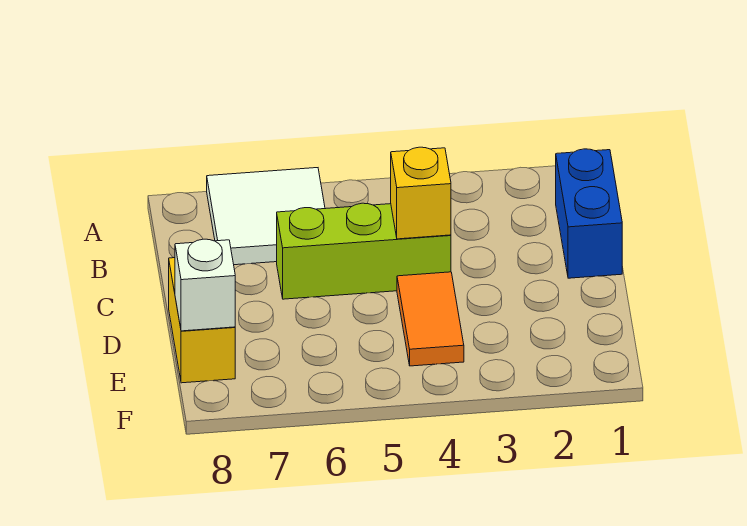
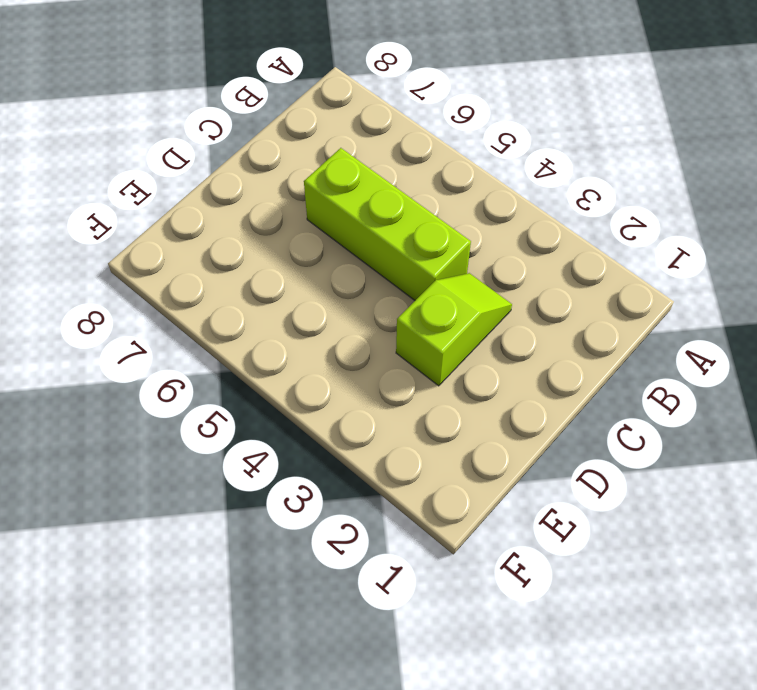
lime 1x2 slope [396,273,512,386] -> none
none -> white 2x2 tile [207,168,325,265]
none -> blue 1x2 brick [556,149,622,278]

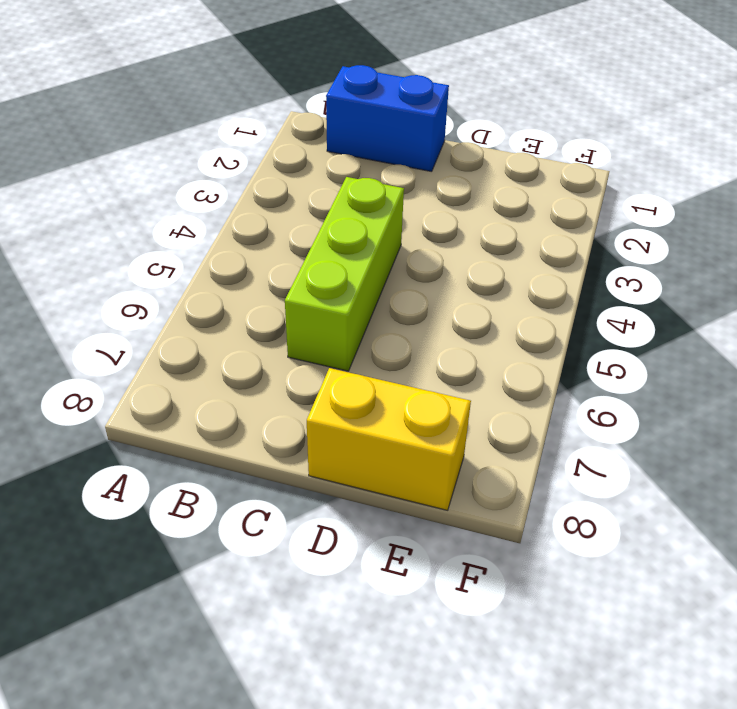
none -> white 2x2 tile [207,168,325,265]
none -> orange 1x2 tile [397,272,464,366]

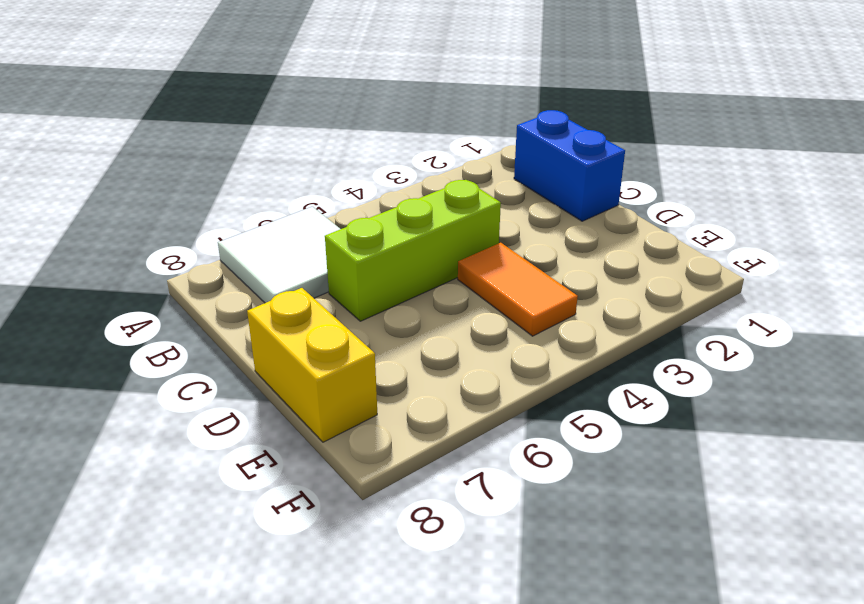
none -> yellow 1x1 brick [391,147,451,239]
none -> white 1x1 brick [175,239,235,331]

